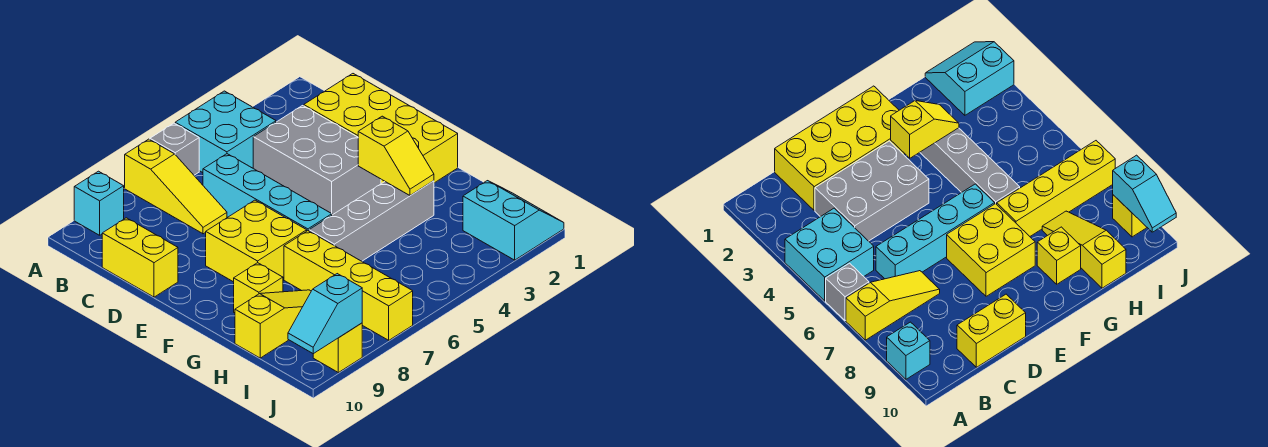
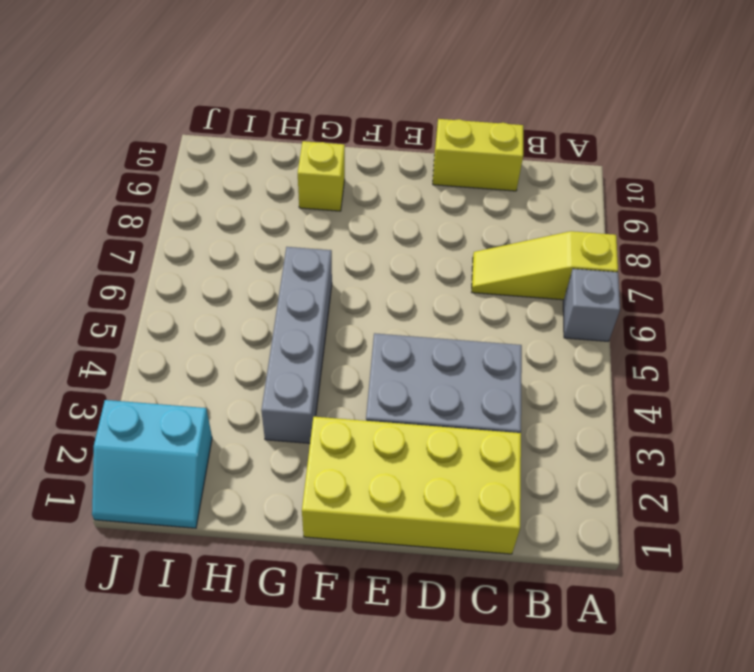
none -> cyan 2x2 brick [175,91,276,173]
none -> cyan 1x1 brick [74,171,124,235]
none -> cyan 1x4 brick [203,154,332,231]

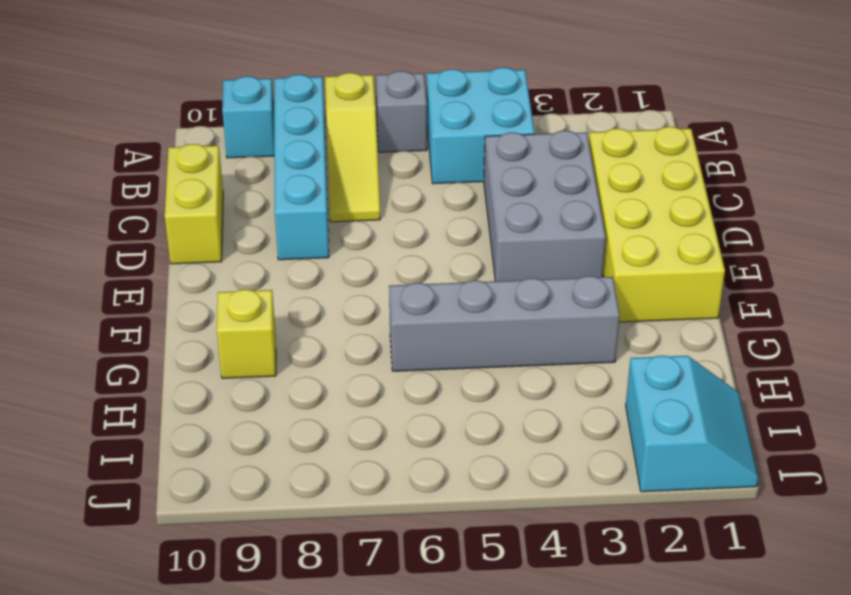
cyan 1x4 brick [274,75,329,260] -> cyan 1x4 brick moved to [203,154,332,231]
none -> yellow 2x2 brick [206,200,307,282]
none -> yellow 1x4 brick [284,231,413,340]
none -> yellow 1x3 slope [235,290,311,358]

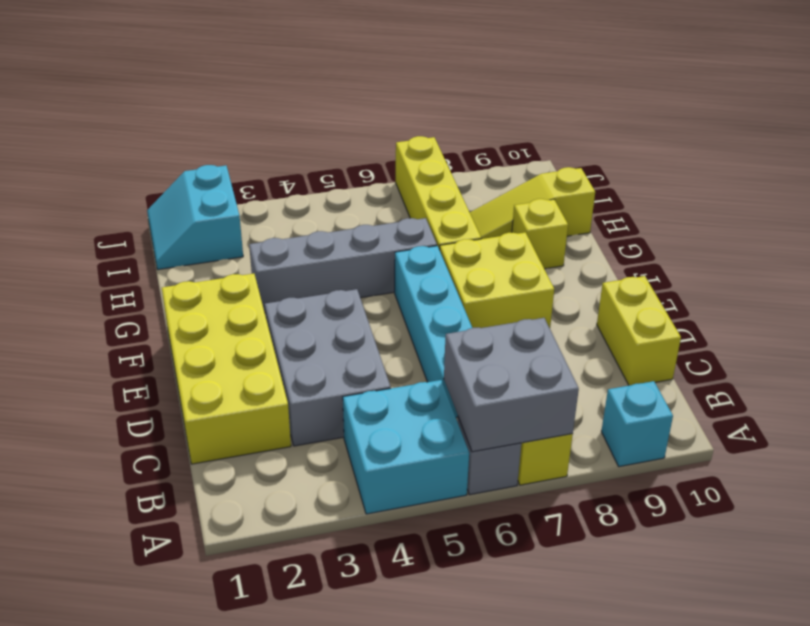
grey 2x2 brick [444,318,579,452] -> none
none -> yellow 1x1 brick [313,323,362,373]
none -> yellow 1x2 slope [358,116,434,196]
none -> cyan 1x2 slope [288,274,362,354]

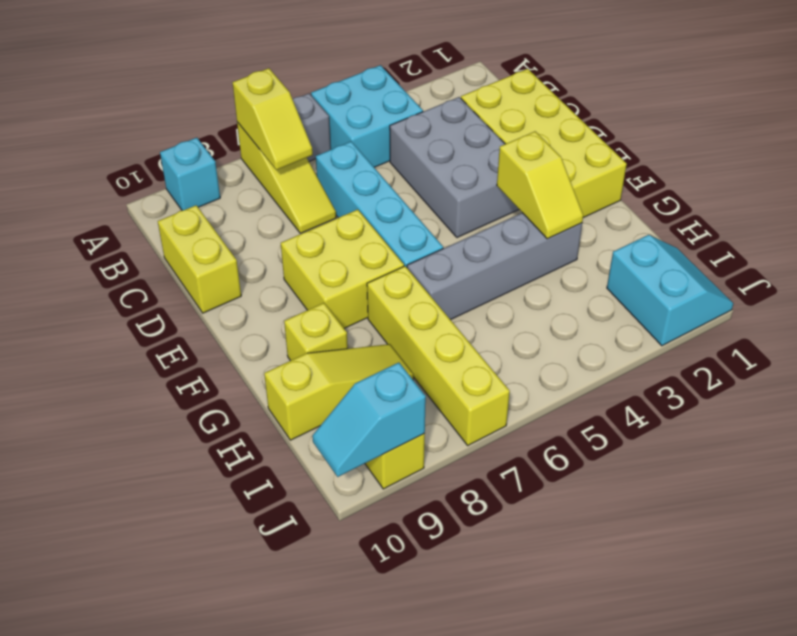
yellow 1x2 slope [233,68,313,170] -> none

